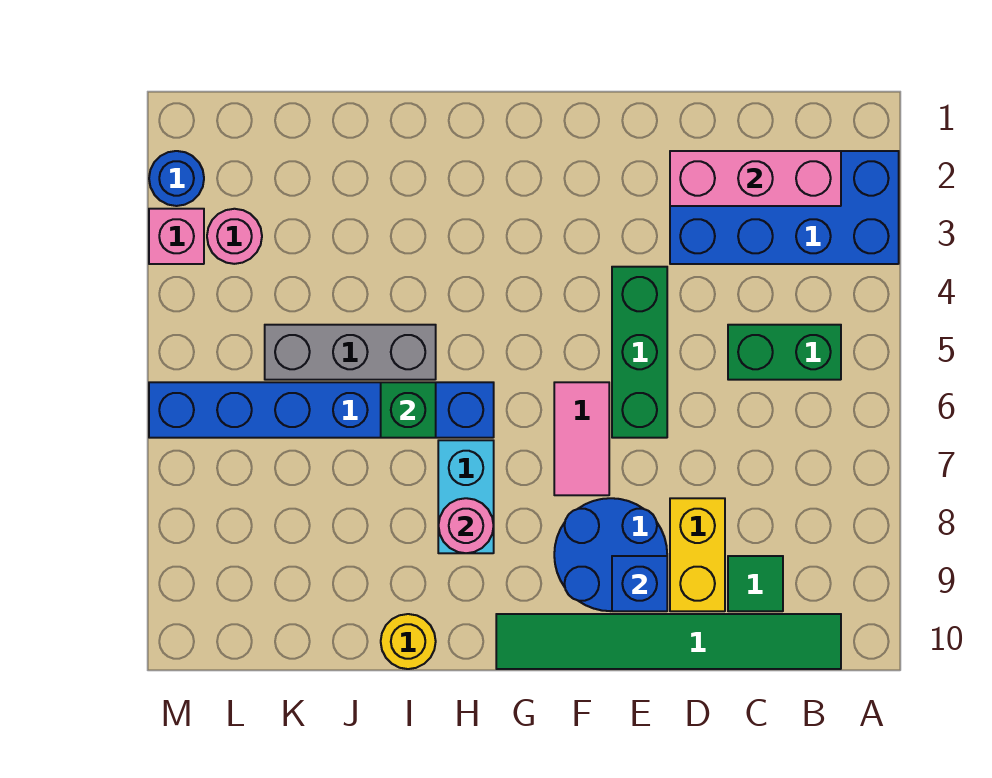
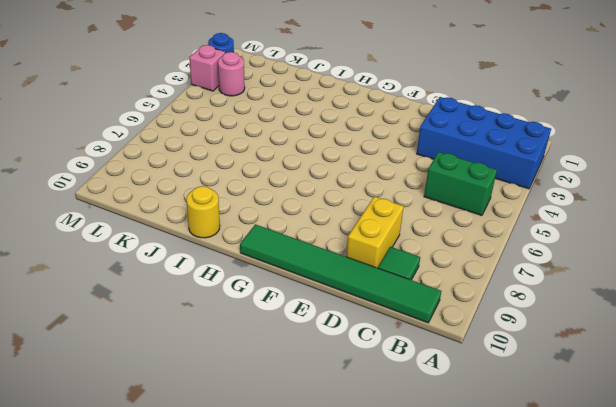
none -> green 1x3 brick [612,267,667,438]
none -> blue 2x2 round brick [554,498,667,611]
none -> pink 1x2 tile [554,382,609,495]

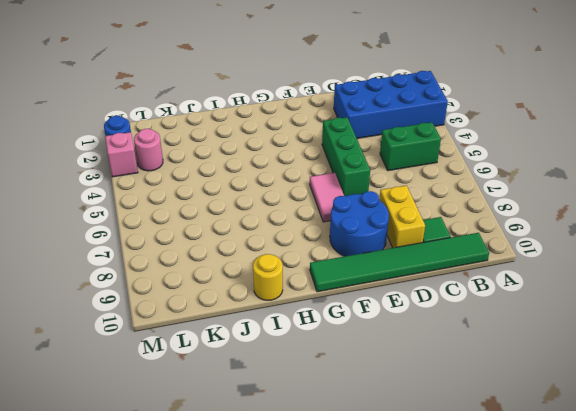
none -> blue 1x6 brick [149,382,494,438]
none -> cyan 1x2 brick [438,440,494,553]
none -> grey 1x3 brick [265,325,436,380]

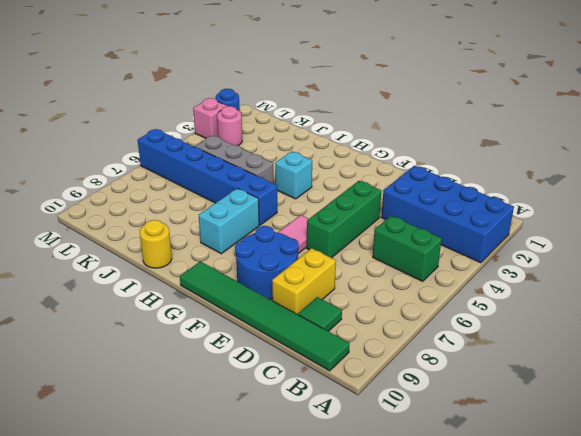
cyan 1x1 brick [275,151,312,199] -> none
none -> pink 1x3 brick [670,151,841,206]
none -> blue 1x1 brick [612,556,667,611]
none -> pink 1x1 round brick [438,498,494,553]

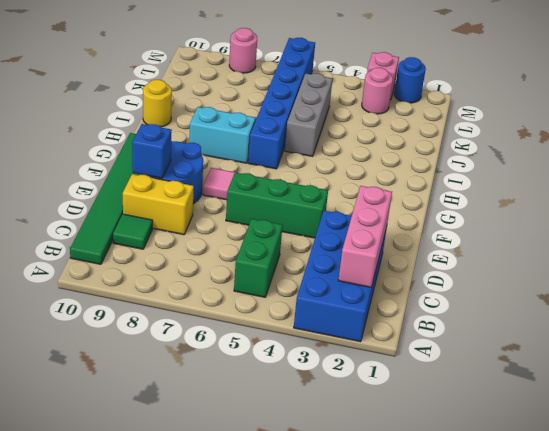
pink 1x1 round brick [229,28,257,73] -> pink 1x1 round brick moved to [438,498,494,553]
none -> green 1x1 brick [381,382,436,438]

